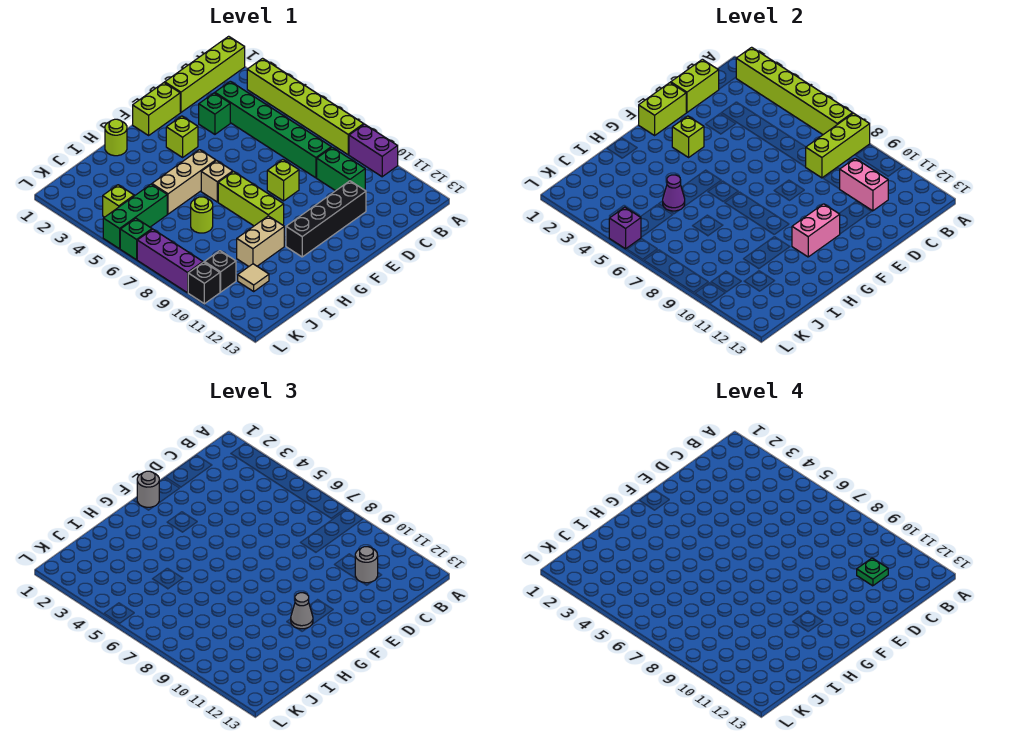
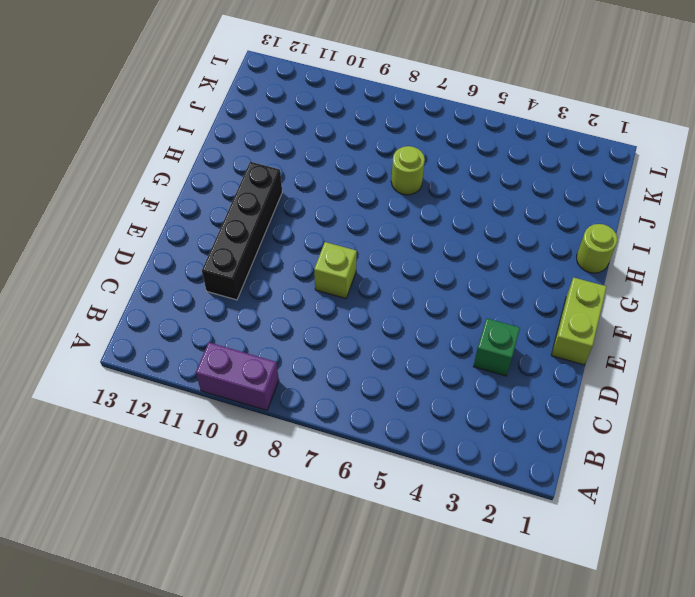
none -> lime 1x4 brick [165,36,245,112]
none -> lime 1x6 brick [247,58,364,155]
none -> green 1x6 brick [215,81,331,178]
none -> green 1x2 brick [317,147,365,191]

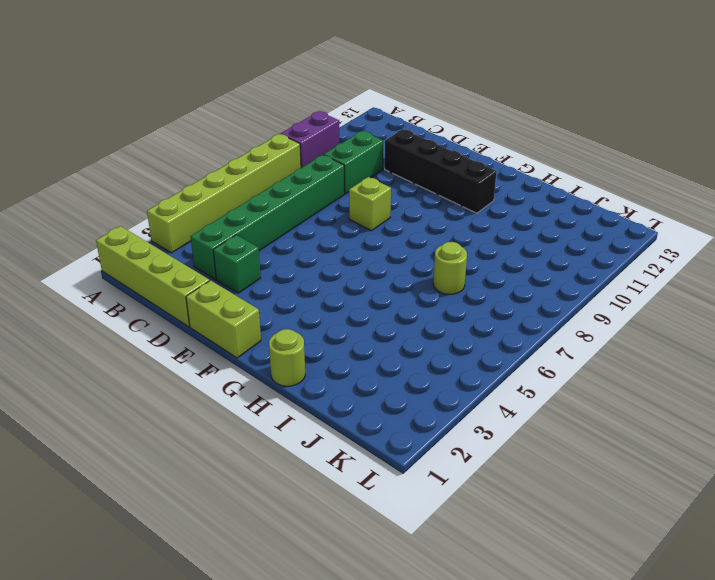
none -> lime 1x1 brick [166,116,198,157]
none -> tan 1x3 brick [152,150,216,214]
none -> tan 1x1 brick [201,161,233,202]
none -> lime 1x3 brick [218,172,284,226]

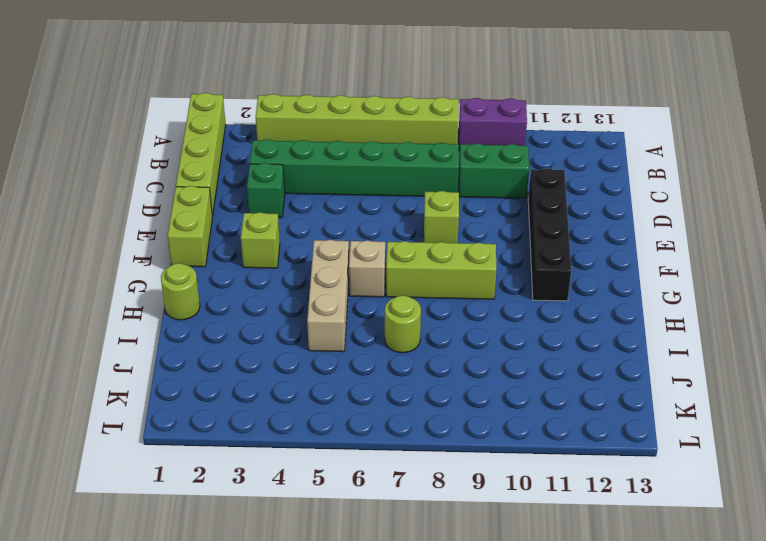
none -> tan 1x2 brick [237,216,284,266]
none -> green 1x3 brick [103,184,167,249]
none -> tan 1x1 tile [238,264,269,291]
none -> lime 1x1 brick [103,185,134,217]

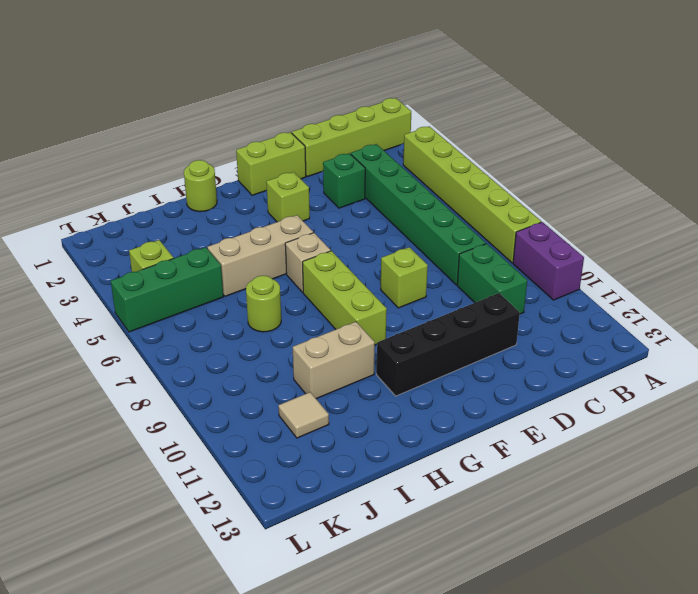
none -> black 1x1 brick [204,251,236,292]
none -> green 1x1 brick [120,218,152,260]
none -> purple 1x3 brick [137,229,203,293]
none -> black 1x1 brick [188,262,220,304]

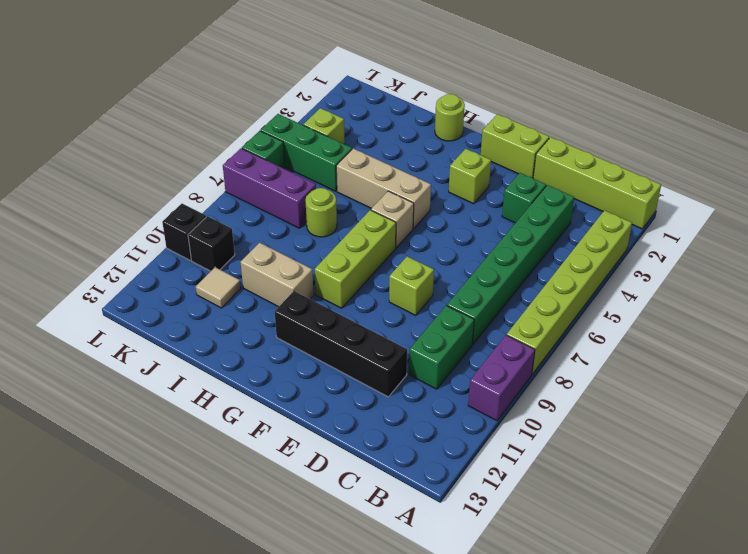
purple 1x3 brick [223,148,316,228] -> purple 1x3 brick turned to [137,229,203,293]
none -> lime 1x6 brick [736,47,853,135]
none -> lime 1x3 brick [806,113,870,178]
none -> lime 1x2 brick [671,59,719,112]
none -> pink 1x2 brick [840,158,888,211]

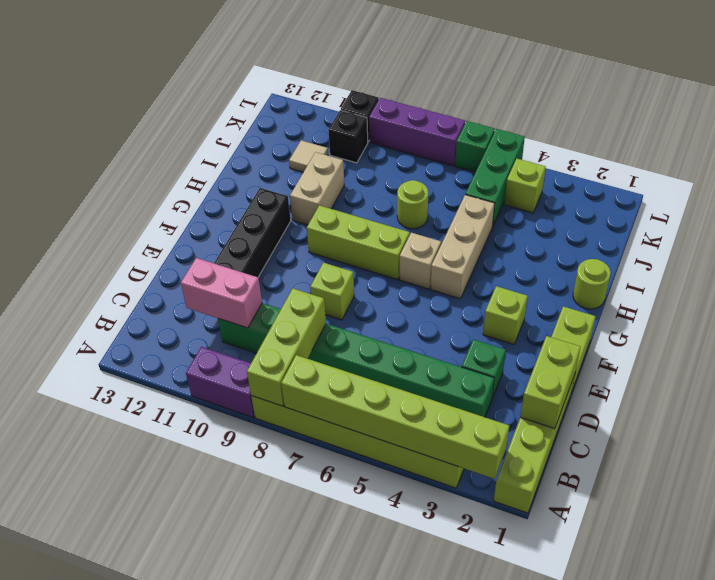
none -> lime 1x2 brick [639,83,686,135]
none -> lime 1x1 brick [672,116,704,157]
none -> pink 1x2 brick [792,204,840,257]
none -> purple 1x1 cone [663,175,685,211]

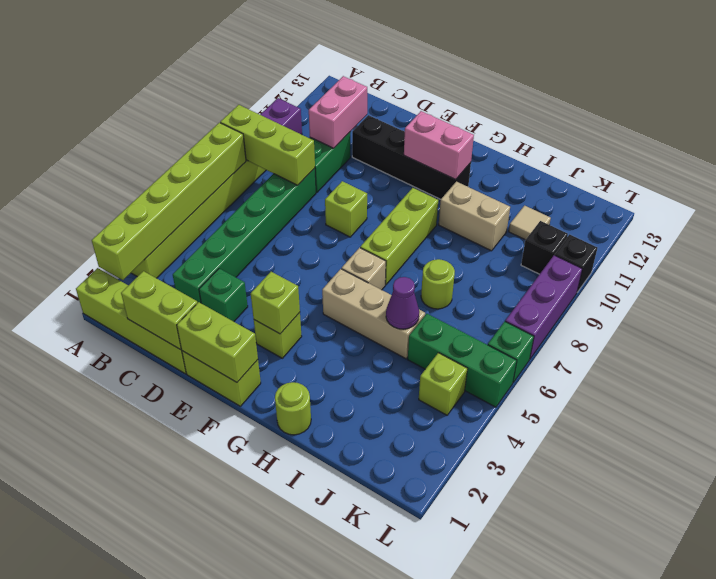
none -> purple 1x1 brick [609,207,641,249]
none -> grey 1x1 round brick [355,547,378,583]
none -> grey 1x1 round brick [137,471,159,507]
none -> grey 1x1 cone [291,593,313,629]

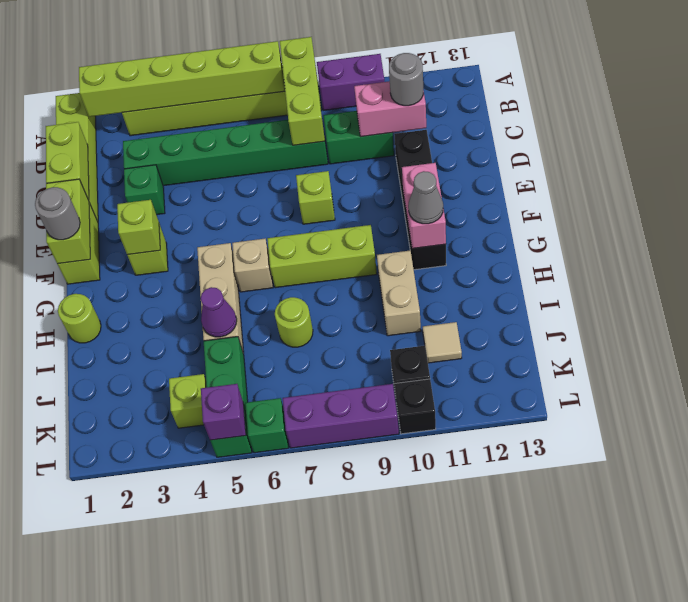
none -> green 1x1 plate [857,558,888,586]

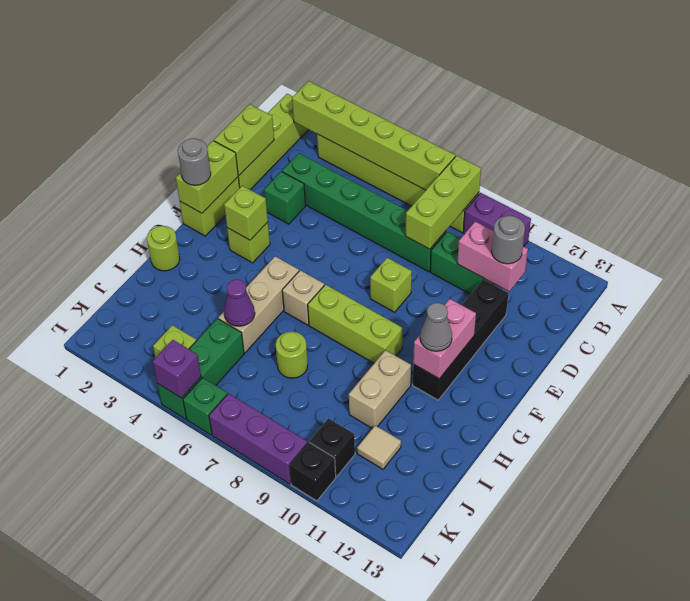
none -> green 1x1 plate [857,558,888,586]

